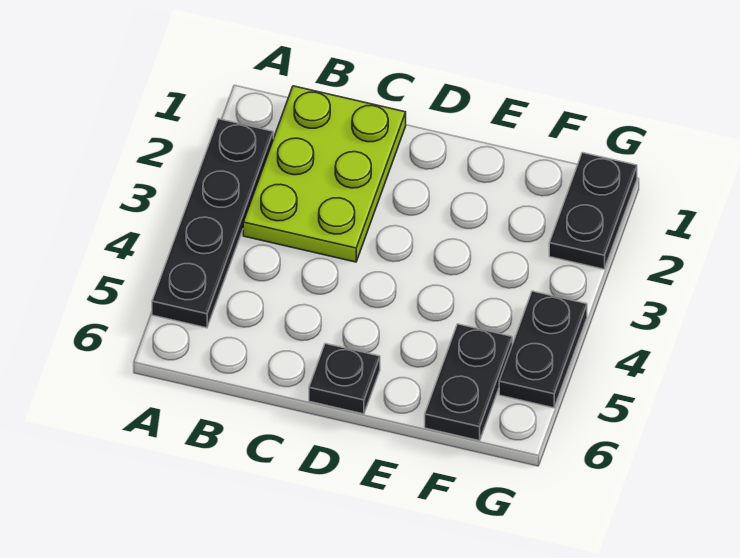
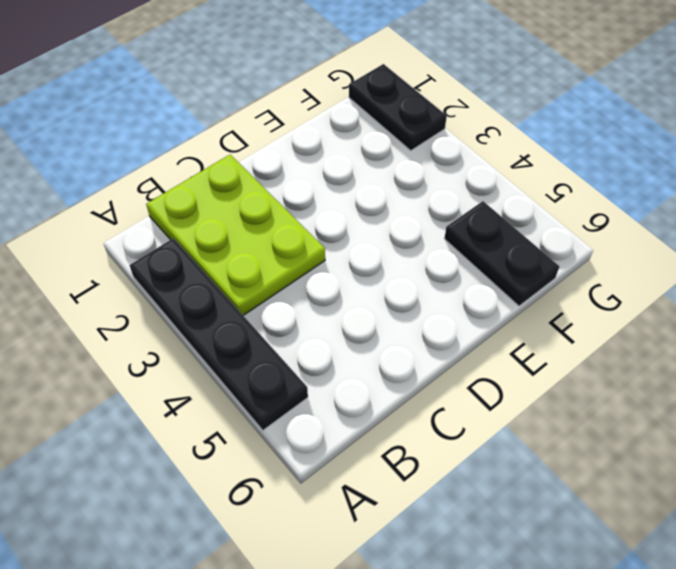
none -> black 1x1 plate [309,344,380,414]
none -> black 1x2 plate [499,291,587,408]

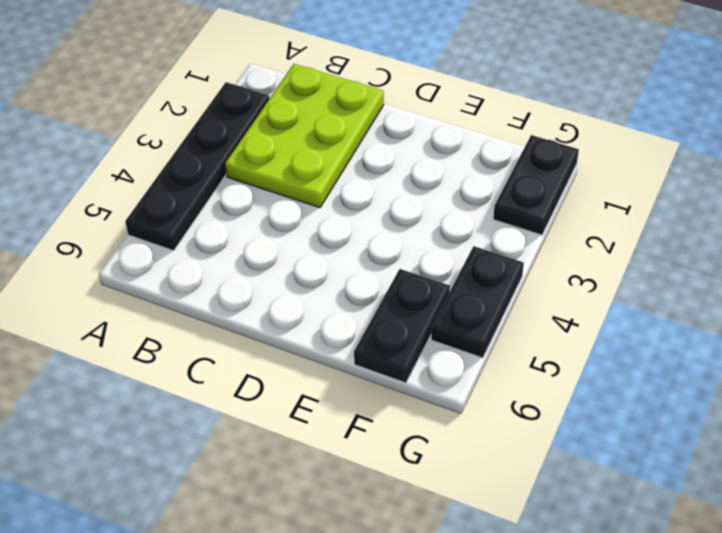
none -> black 1x1 plate [309,344,380,414]

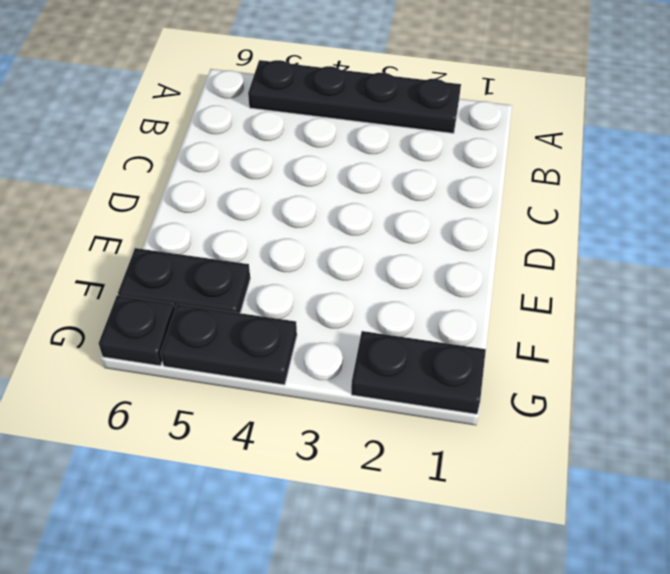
black 1x1 plate [99,295,175,366] -> black 1x1 plate moved to [309,344,380,414]
none -> lime 2x3 plate [243,86,406,262]

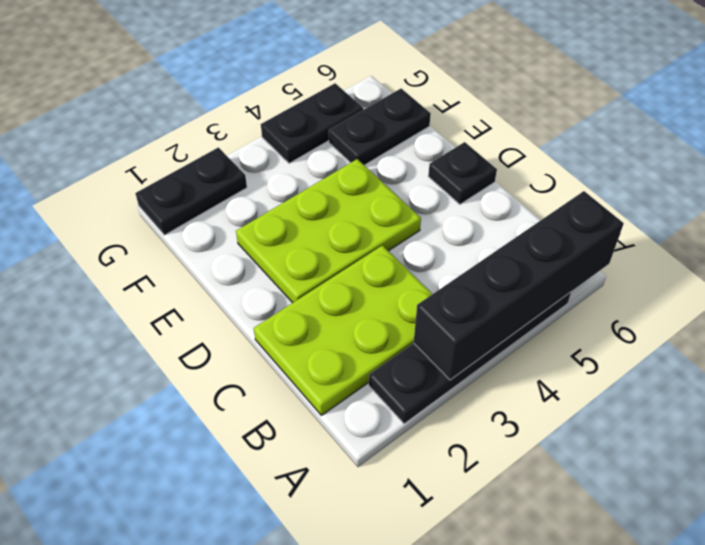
black 1x4 brick [414,191,624,380] -> none
lime 2x3 plate [236,159,421,303] -> none

